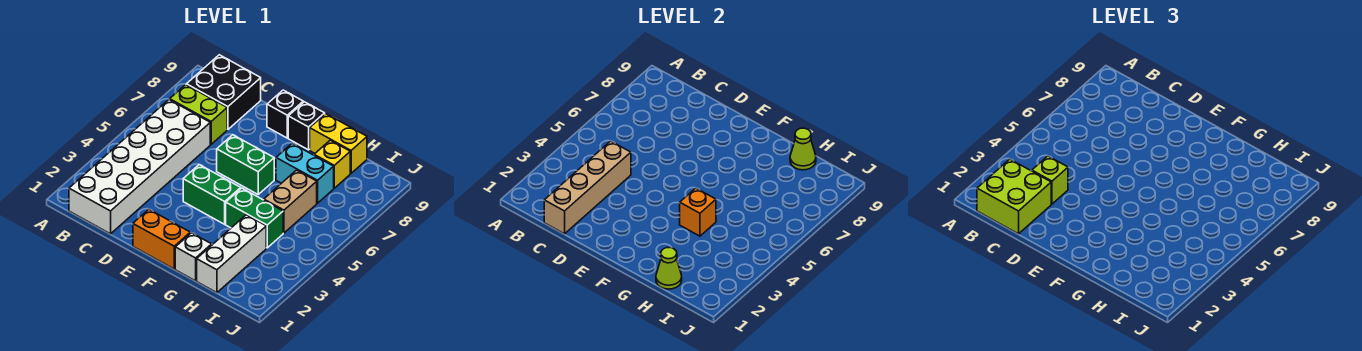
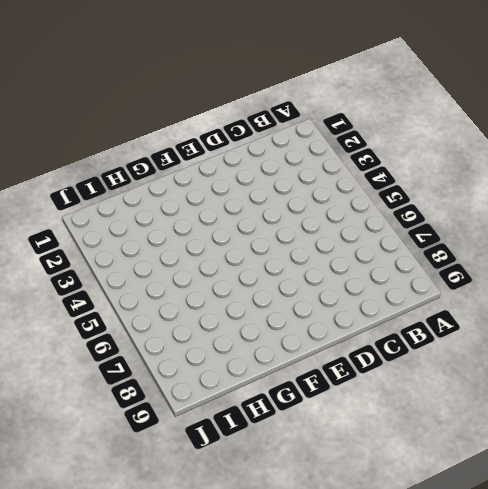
none -> white 2x6 brick [69,100,210,234]
none -> lime 1x2 brick [169,85,227,144]
none -> black 2x2 brick [186,55,261,129]

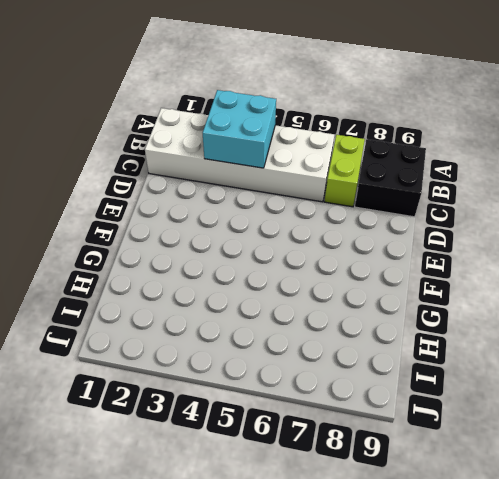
cyan 2x2 brick [203,90,276,168] -> tan 1x4 brick [544,141,631,234]
none -> orange 1x2 brick [133,209,190,269]
none -> green 1x2 brick [183,165,241,224]
none -> green 1x2 brick [217,135,274,194]

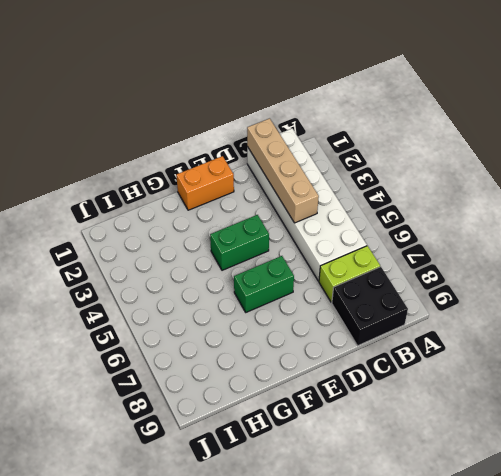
none -> black 1x1 brick [267,90,303,138]
none -> black 1x1 brick [288,102,325,150]
none -> white 1x1 brick [175,233,212,281]

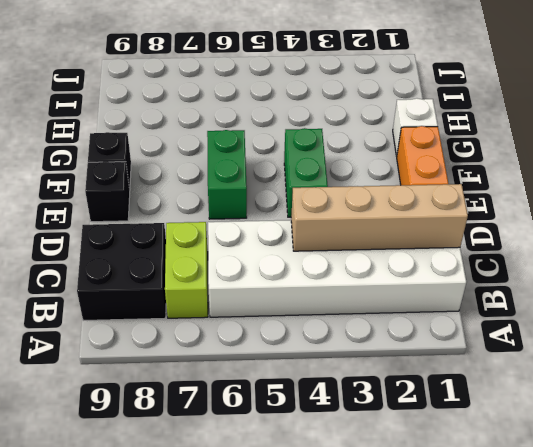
none -> green 1x2 brick [226,188,283,248]
none -> cyan 1x2 brick [276,143,334,203]
none -> yellow 1x2 brick [310,114,367,173]

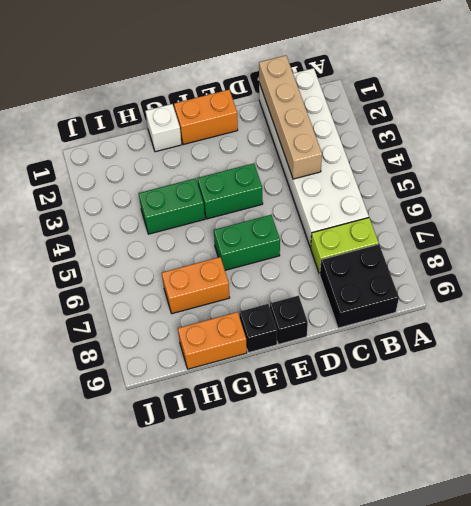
orange 1x2 brick [162,257,230,314] -> cyan 1x2 brick [276,143,334,203]
orange 1x2 brick [178,312,247,369] -> yellow 1x2 brick [310,114,367,173]
none -> white 1x3 brick [197,215,266,293]
none -> tan 1x2 brick [264,170,317,233]
none -> yellow 1x1 brick [314,140,350,188]

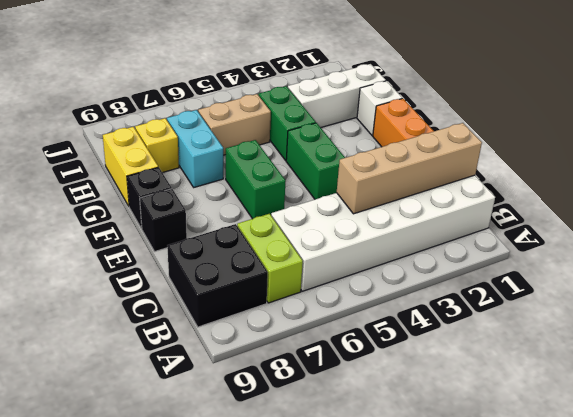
none -> orange 1x1 brick [680,188,716,236]
none -> lime 1x1 cone [656,247,682,289]
none -> lime 1x1 cone [790,128,816,170]

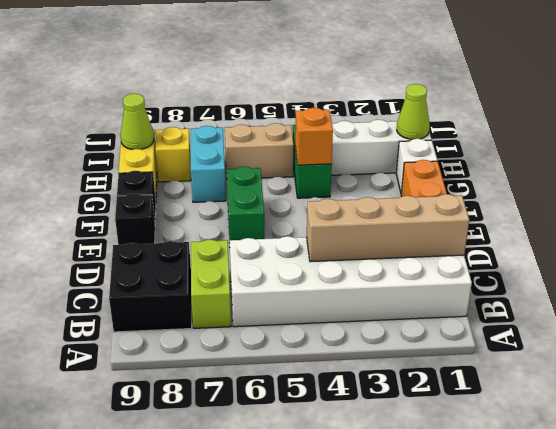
none -> green 1x2 brick [183,165,241,224]
none -> lime 2x2 brick [977,159,1051,234]
none -> lime 1x1 brick [1032,156,1068,204]

